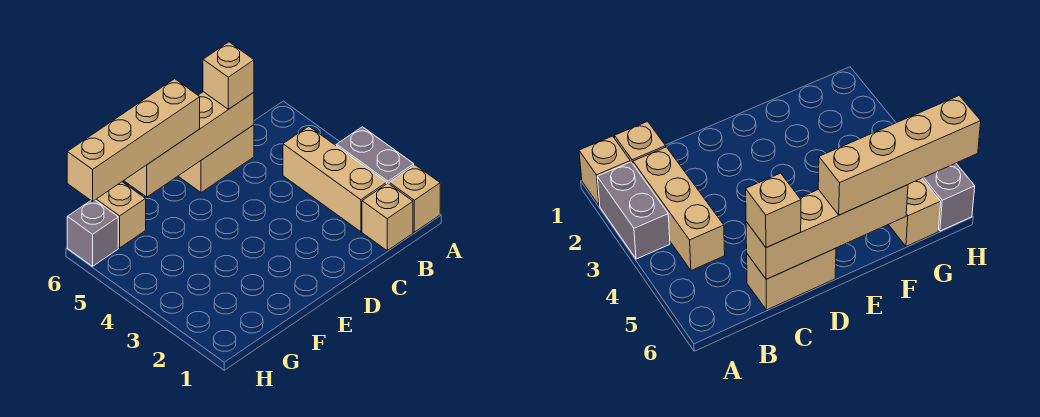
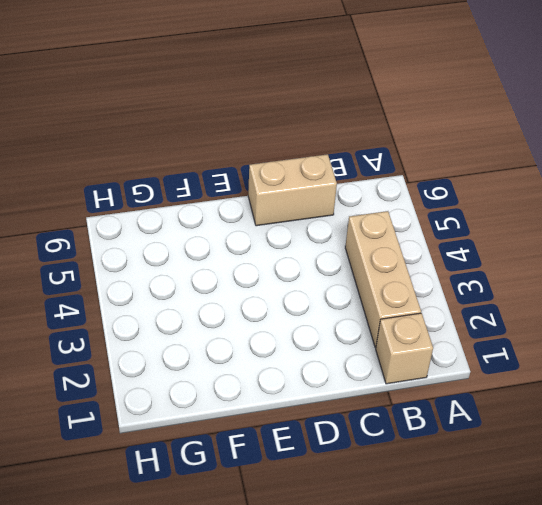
none -> tan 1x1 brick [389,165,440,232]
none -> grey 1x2 brick [337,127,414,184]

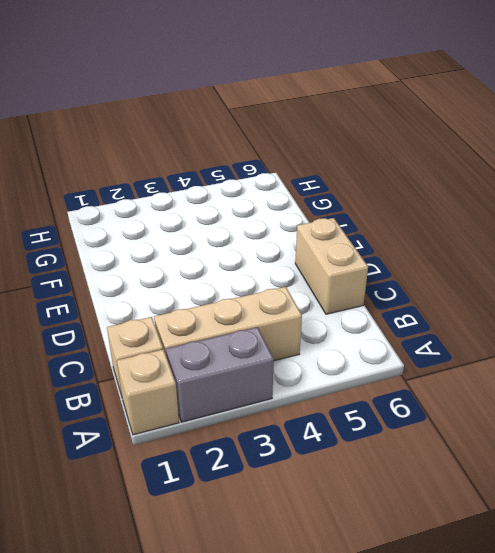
none -> tan 1x1 brick [96,182,146,248]
none -> grey 1x1 brick [67,200,118,266]

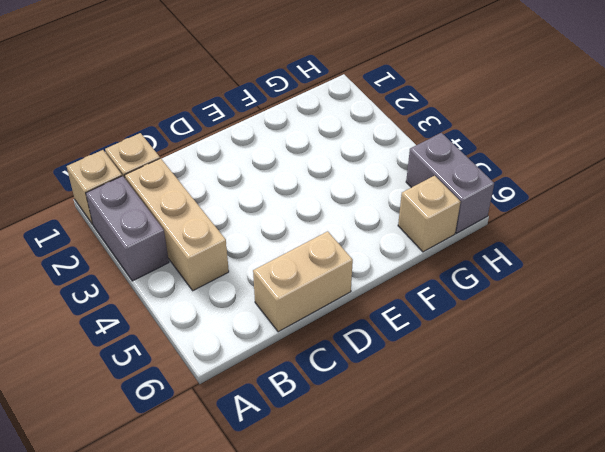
grey 1x2 brick [406,133,494,233] -> grey 1x1 brick [67,200,118,266]
none -> tan 1x4 brick [124,92,254,197]
none -> tan 1x1 brick [203,42,254,109]

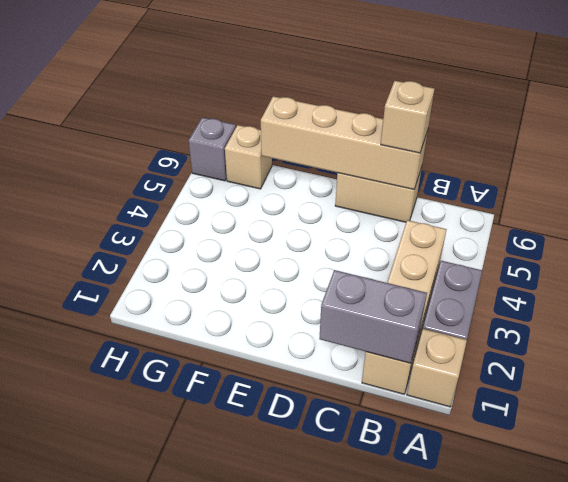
grey 1x2 brick [319,270,427,363] -> none
none -> tan 1x4 brick [67,79,200,201]

